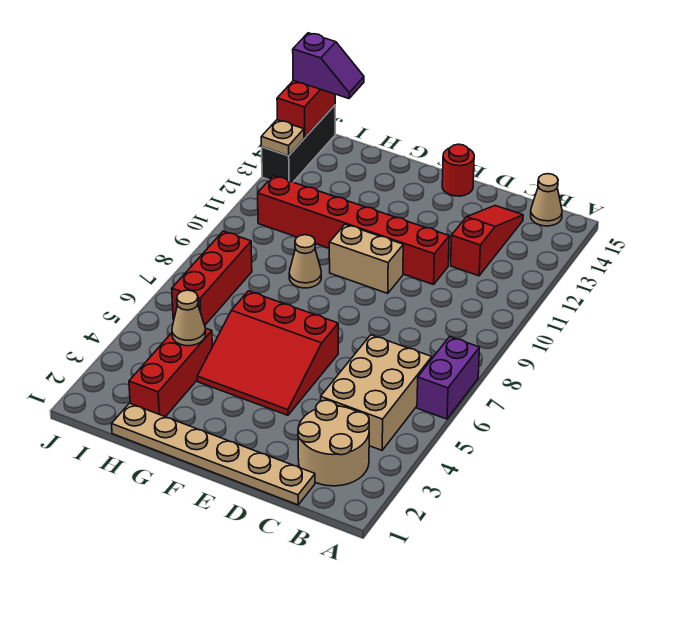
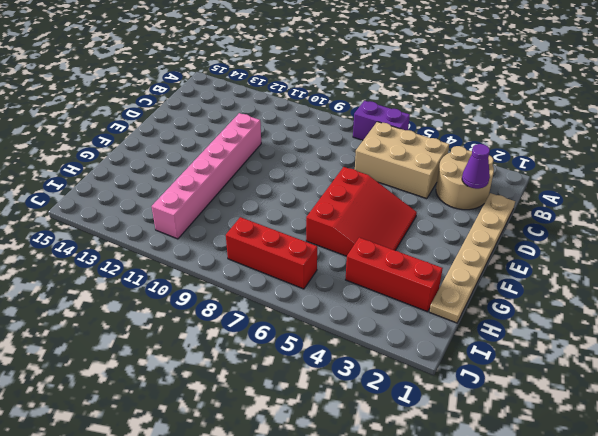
purple 1x1 cone [462,144,490,189] -> none
pink 1x6 brick [152,113,261,239] -> red 1x6 brick [258,176,449,285]
none -> tan 1x1 cone [531,174,562,226]
none -> red 1x3 slope [451,206,523,276]
none -> tan 1x2 brick [329,224,403,293]

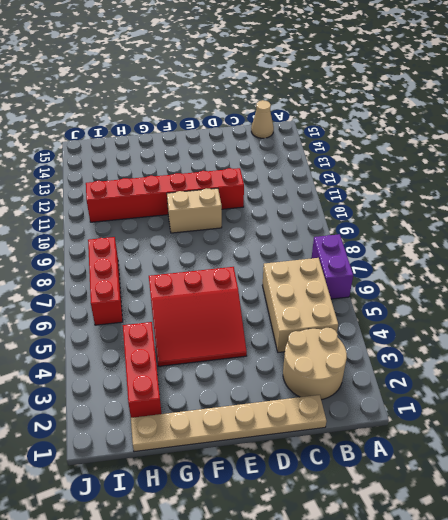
none -> red 1x3 slope [451,206,523,276]
none -> red 1x1 round brick [442,144,474,196]
none -> tan 1x1 cone [289,235,321,288]

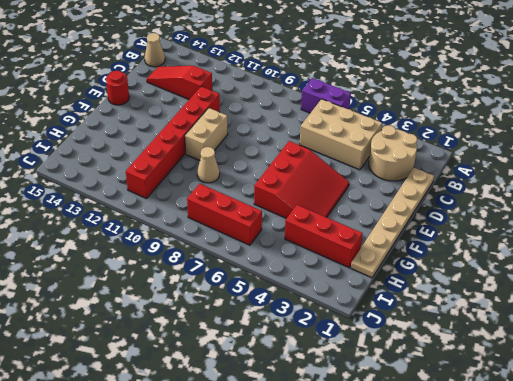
none -> black 1x3 brick [262,105,335,182]
none -> tan 1x1 cone [172,290,206,346]
none -> tan 1x1 plate [261,120,304,156]

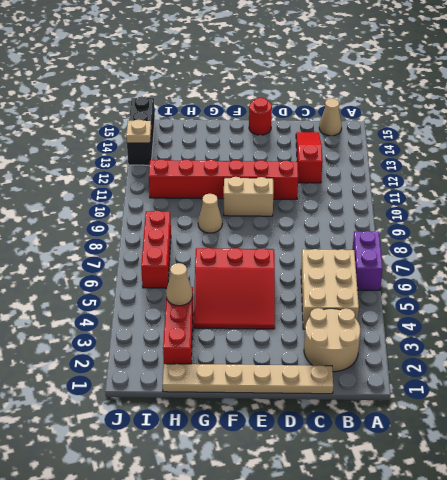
none -> red 1x2 brick [277,80,335,138]
none -> purple 1x2 slope [293,33,364,99]

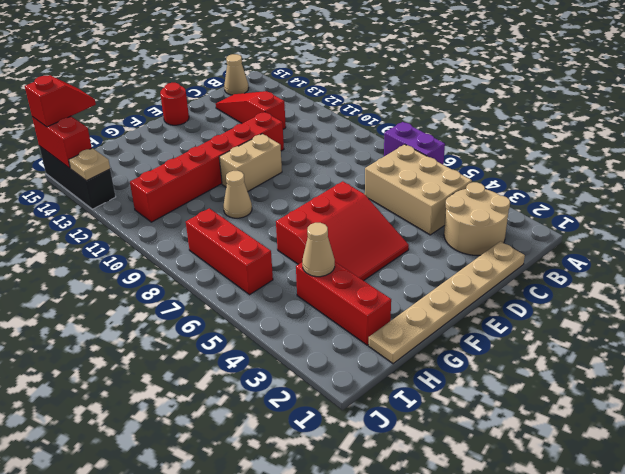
red 1x2 slope [25,75,96,127] -> purple 1x2 slope [293,33,364,99]

